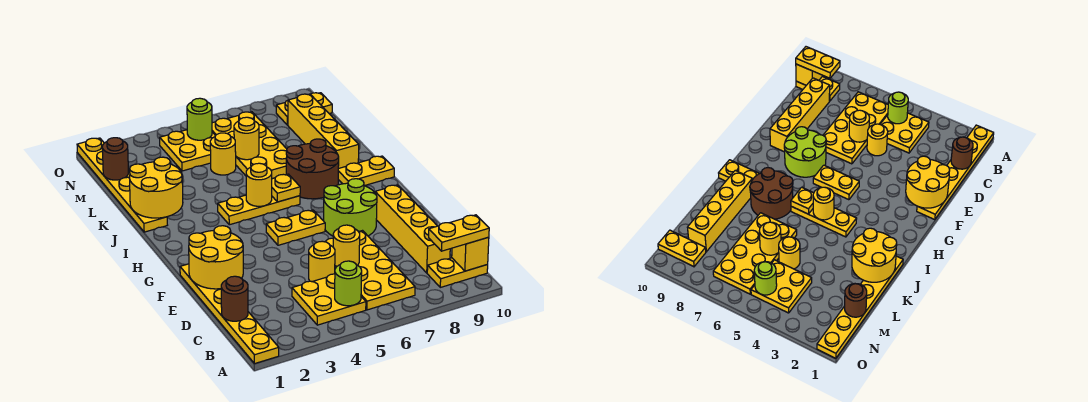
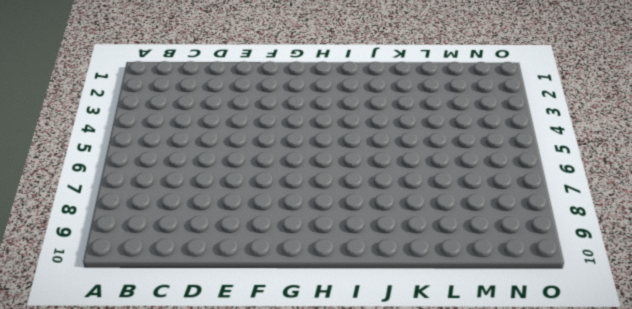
none -> yellow 1x6 plate [180,264,279,364]
none -> yellow 2x2 plate [292,274,366,325]
none -> yellow 2x4 plate [325,231,415,310]

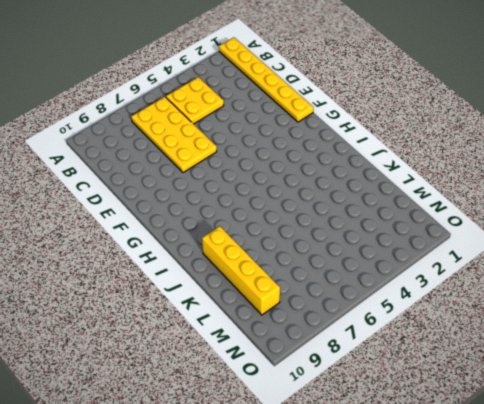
none -> yellow 1x2 plate [427,258,488,287]
none -> yellow 1x4 brick [375,185,450,273]
none -> yellow 1x1 round brick [309,241,335,282]

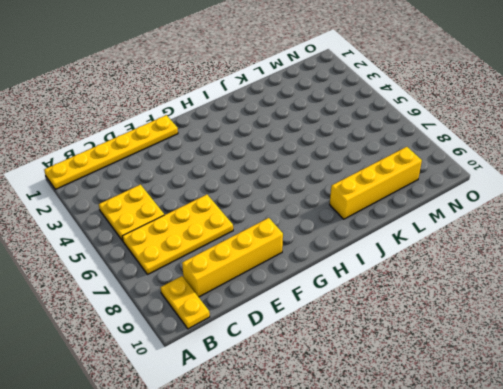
none -> yellow 1x1 round brick [309,241,335,282]
none -> lime 2x2 round brick [324,179,377,236]
none -> yellow 1x2 plate [266,210,325,245]

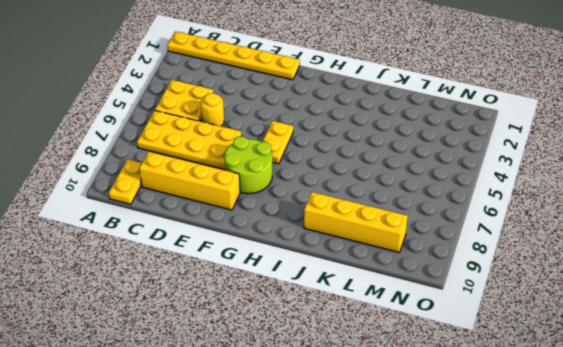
none -> yellow 1x3 plate [218,195,300,225]
none -> brown 2x2 round brick [286,139,339,199]
none -> yellow 1x2 plate [338,156,394,185]

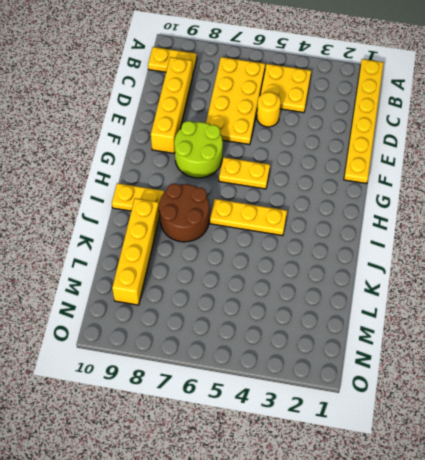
none -> yellow 1x6 plate [77,138,167,232]
none -> yellow 2x4 plate [212,112,287,179]
none -> yellow 1x1 round brick [210,133,236,175]

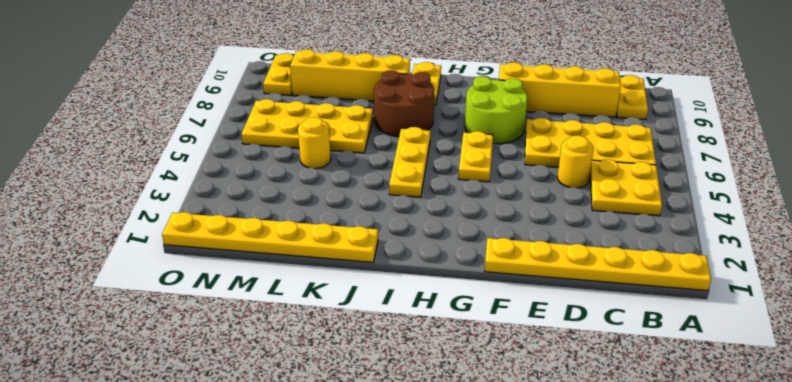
none -> yellow 2x2 plate [160,130,215,171]
none -> lime 1x1 round brick [335,261,362,306]
none -> yellow 1x1 brick [452,237,489,271]

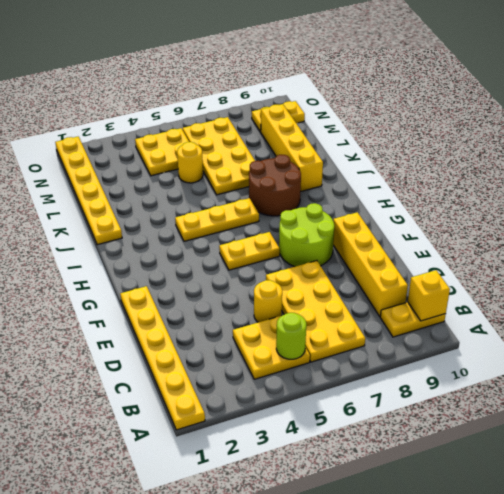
none -> yellow 1x2 plate [338,156,394,185]
none -> brown 1x1 round brick [221,276,248,321]
none -> yellow 1x1 round brick [333,225,360,267]

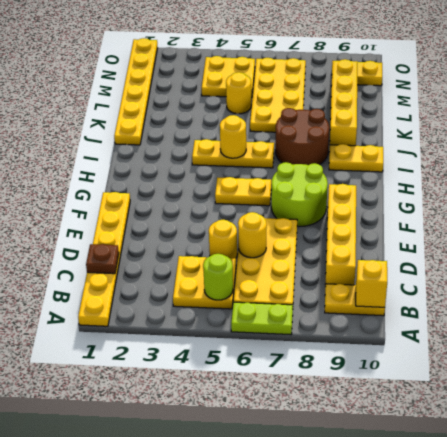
lime 1x2 plate [231,302,293,335] -> none
brown 1x1 plate [86,244,119,274] -> brown 1x1 round brick [221,276,248,321]
none -> yellow 2x2 round brick [189,226,243,289]
none -> yellow 1x1 plate [272,174,300,202]
none -> yellow 2x2 round brick [129,157,183,218]

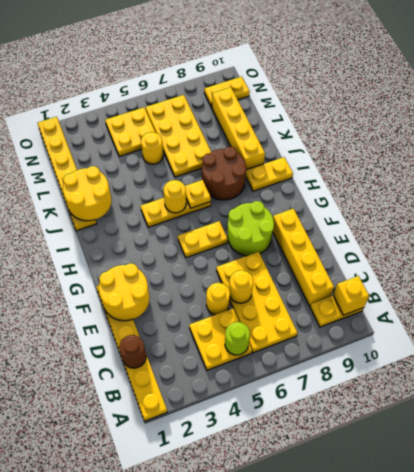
none -> yellow 1x1 round brick [234,117,259,160]
none -> brown 1x1 round brick [102,138,128,180]
none -> lime 1x1 round brick [187,98,212,140]

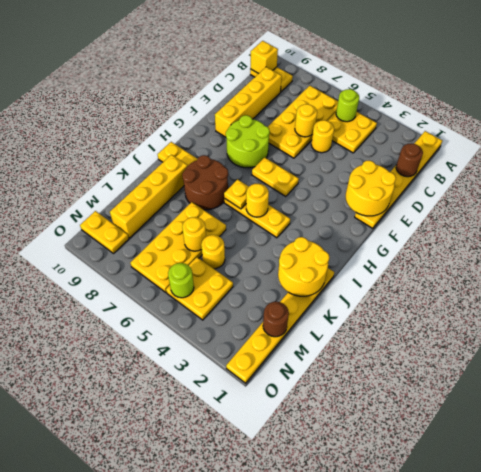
none -> yellow 1x2 plate [429,215,489,251]

